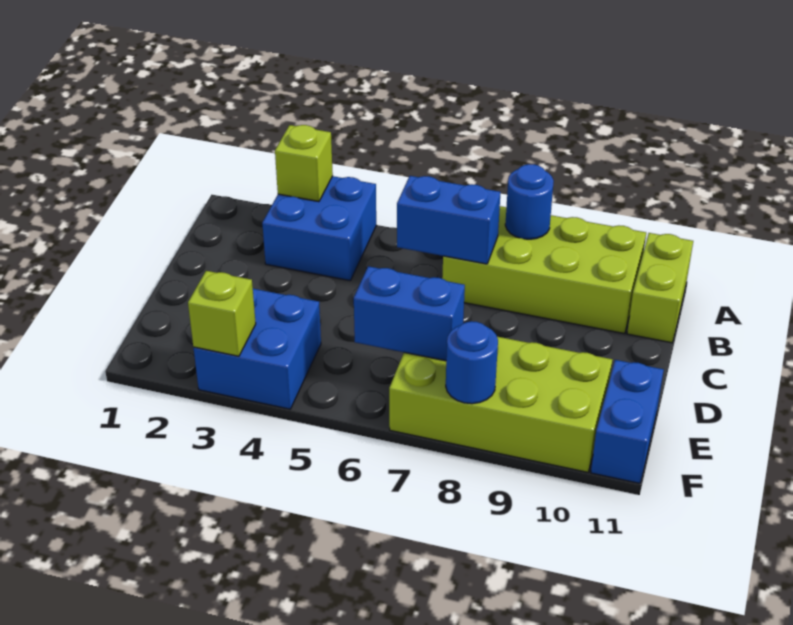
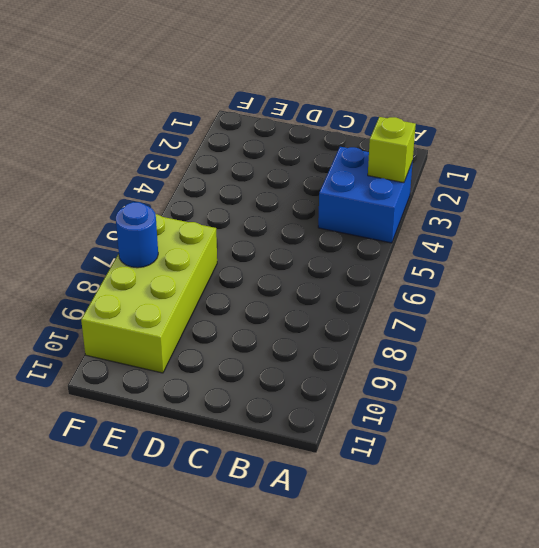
none -> lime 2x4 brick [442,206,646,334]
none -> lime 1x2 brick [627,233,693,343]
none -> blue 2x2 brick [194,289,321,409]

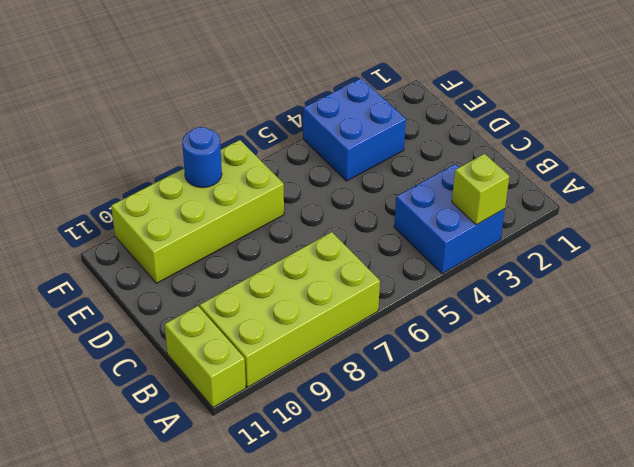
none -> blue 1x2 brick [591,360,664,483]
none -> blue 1x1 round brick [505,164,554,239]
none -> blue 1x2 brick [397,176,501,264]

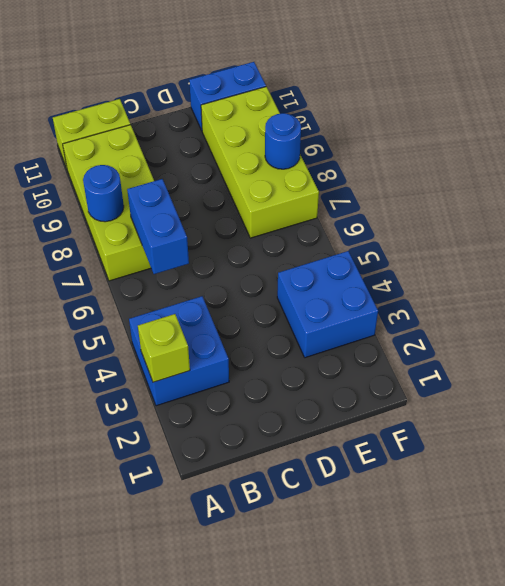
none -> blue 1x2 brick [354,266,465,361]
none -> lime 1x1 brick [188,271,256,356]

